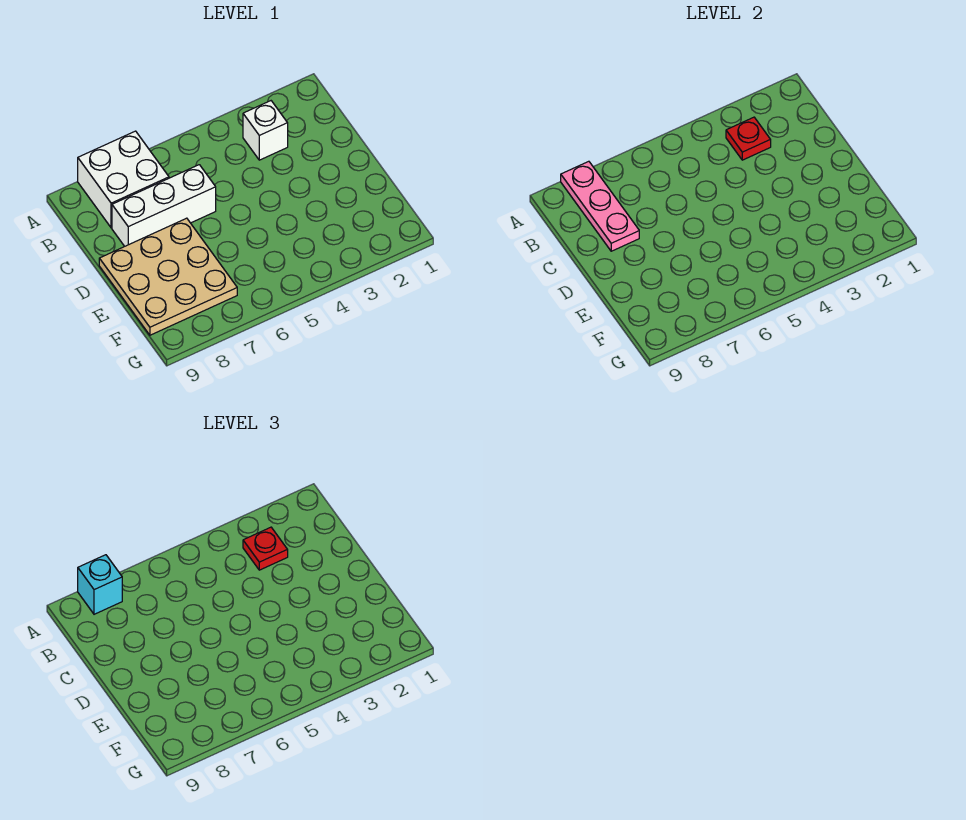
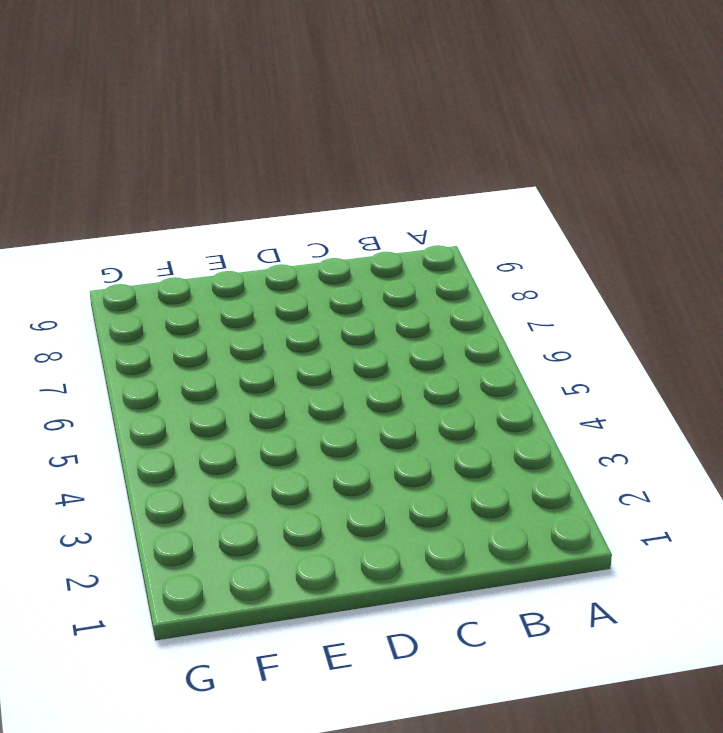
none -> white 2x2 brick [78,131,169,228]
none -> white 1x1 brick [243,101,288,160]

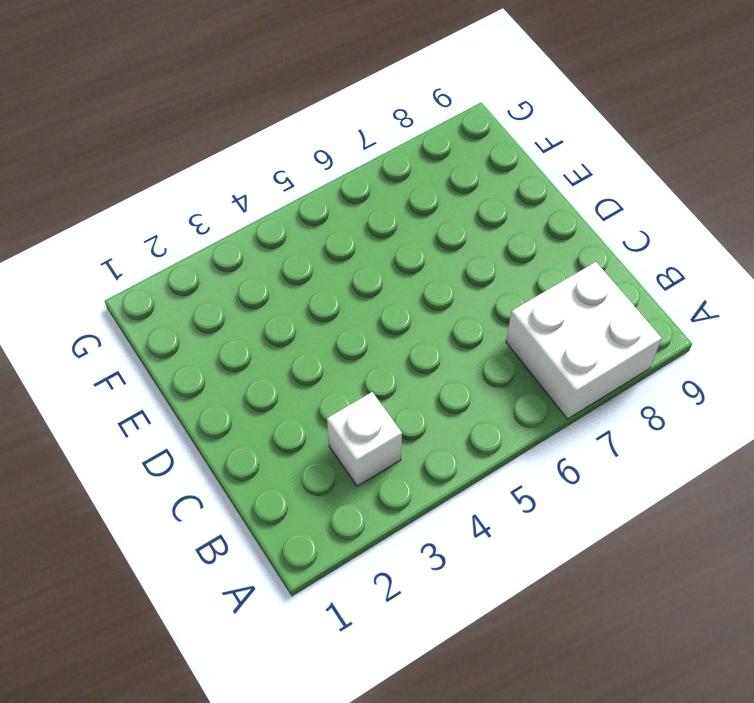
none -> white 1x3 brick [112,165,216,246]
none -> tan 3x3 plate [99,218,237,335]

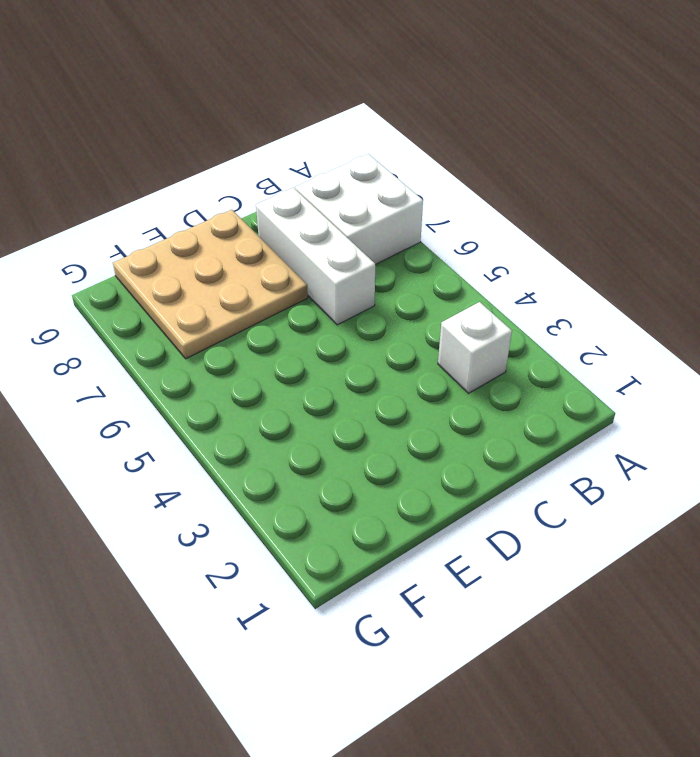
none -> pink 1x3 plate [561,161,639,251]
none -> red 1x1 plate [726,117,771,160]

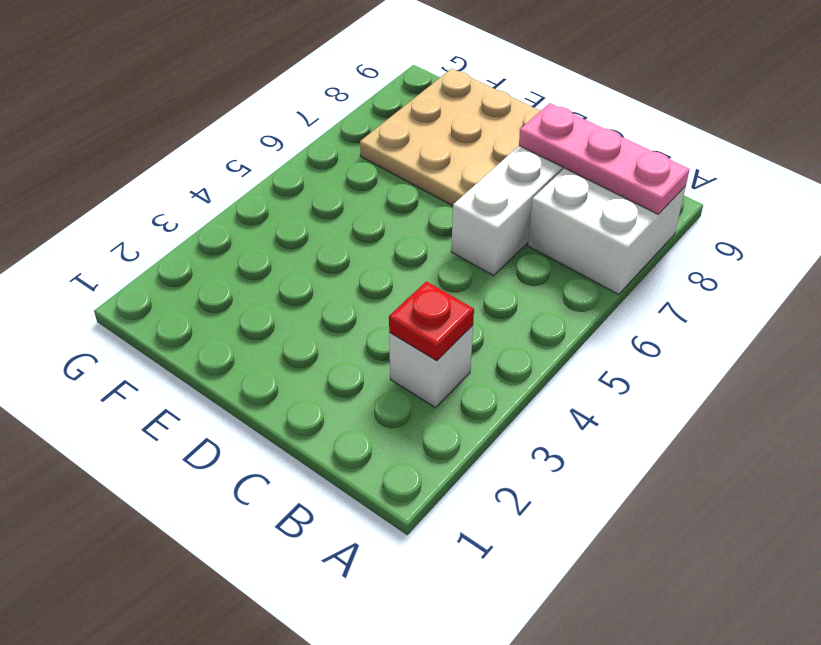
none -> cyan 1x1 brick [78,555,122,614]
none -> red 1x1 plate [243,527,288,570]

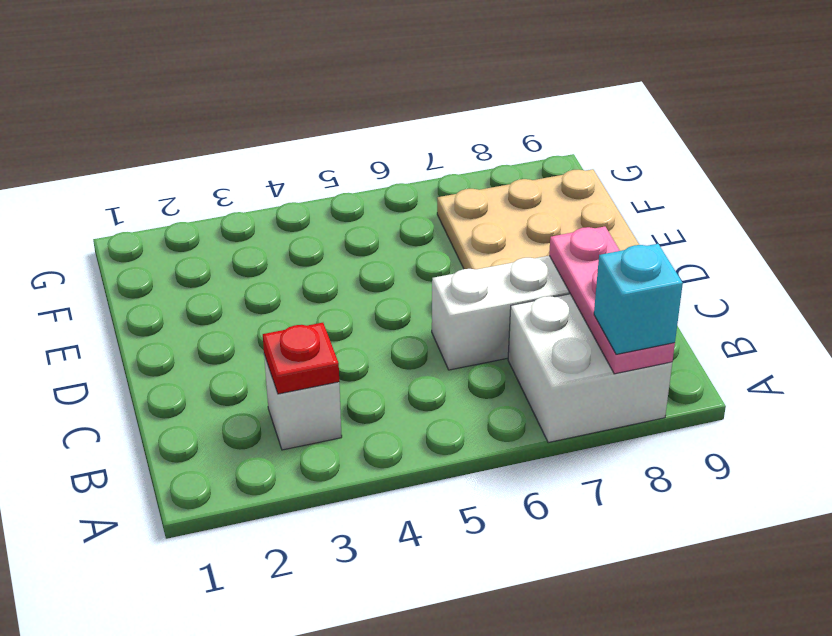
none -> red 1x1 plate [243,527,288,570]

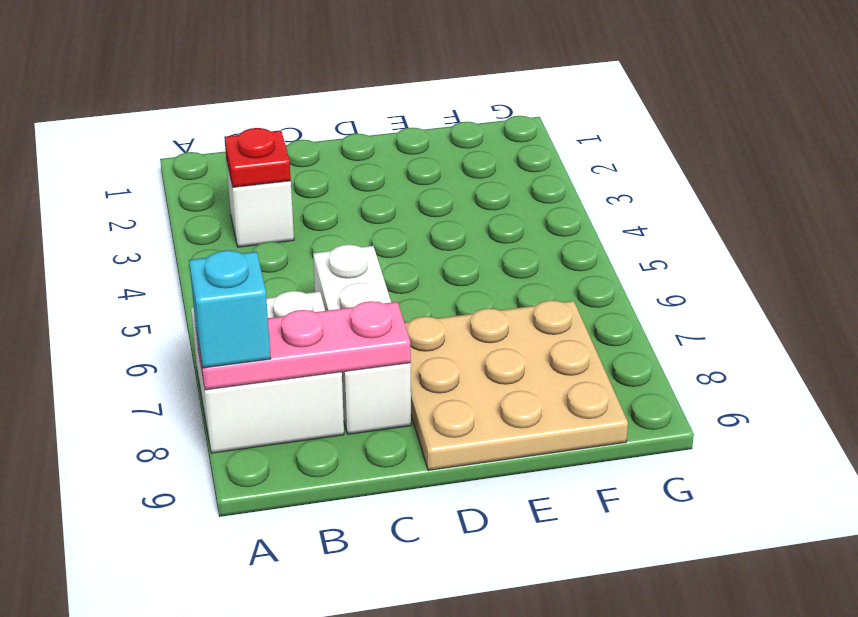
none -> red 1x1 plate [243,527,288,570]

